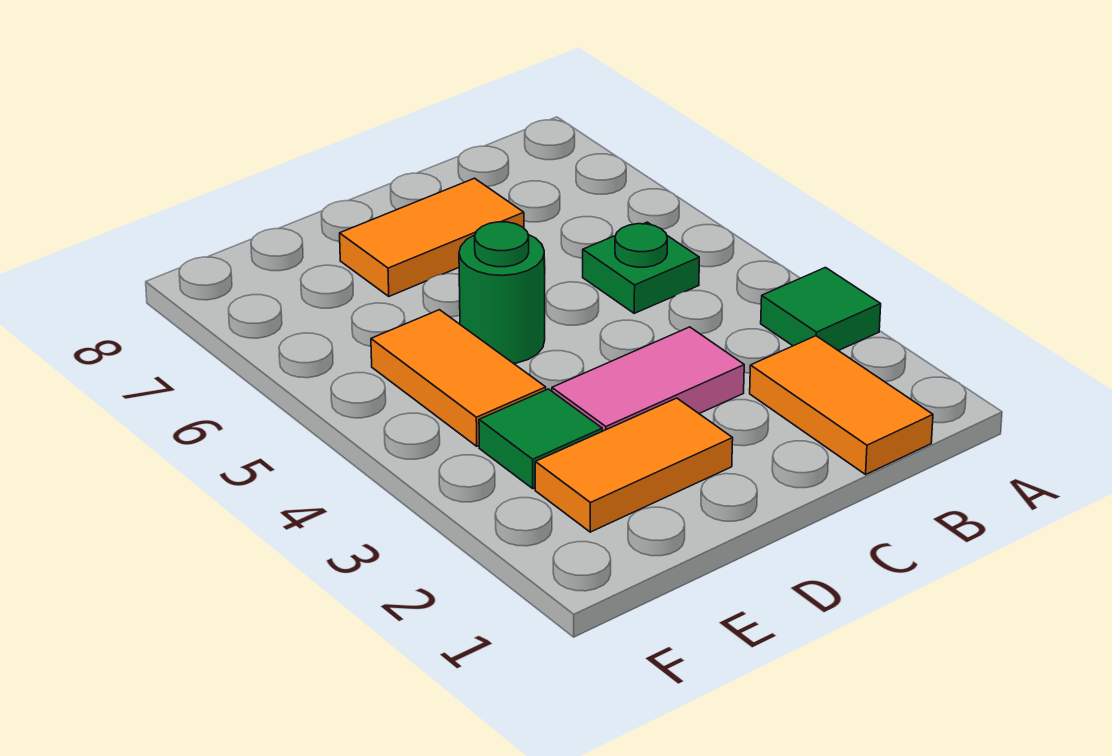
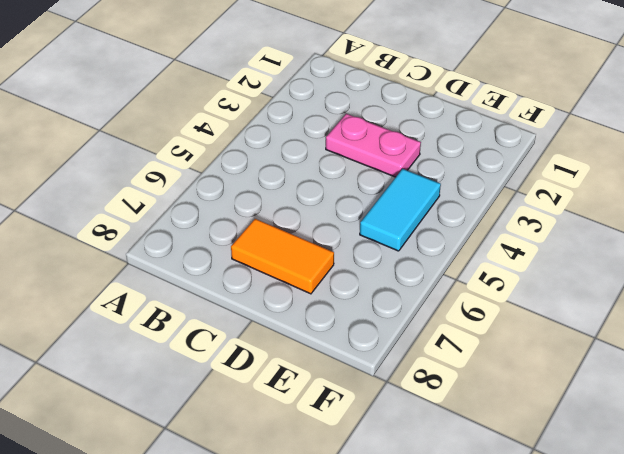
pink 1x2 plate [326,114,421,177] -> pink 1x2 tile [552,327,744,431]
cyan 1x2 tile [360,169,441,251] -> orange 1x2 tile [371,310,546,446]
none -> green 1x1 tile [761,268,881,351]
none -> orange 1x2 tile [750,336,933,474]

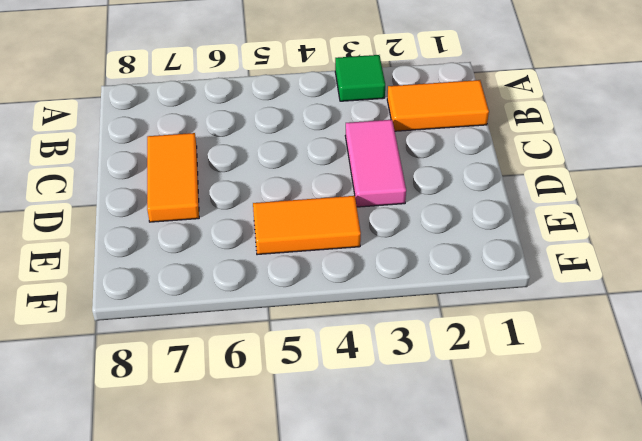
none -> green 1x1 plate [583,222,699,313]
none -> orange 1x2 tile [535,398,733,532]

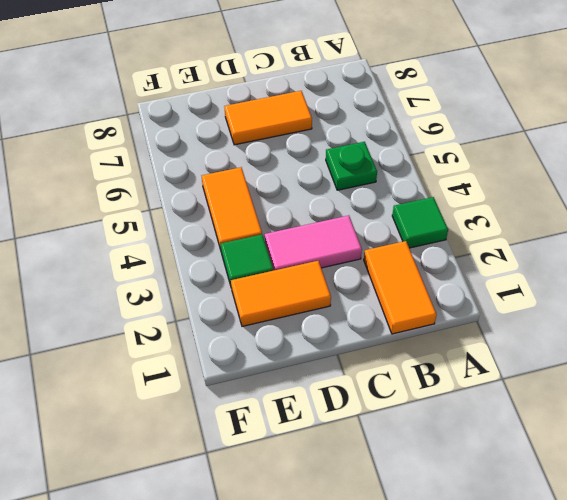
none -> green 1x1 round brick [459,222,545,363]

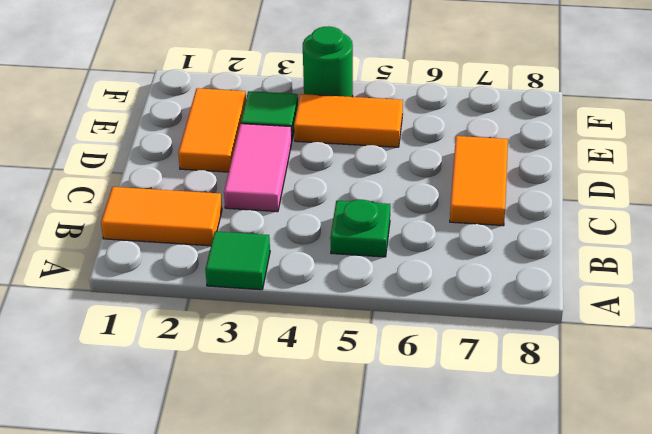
green 1x1 round brick [303,26,353,97] -> green 1x1 round brick moved to [459,222,545,363]

